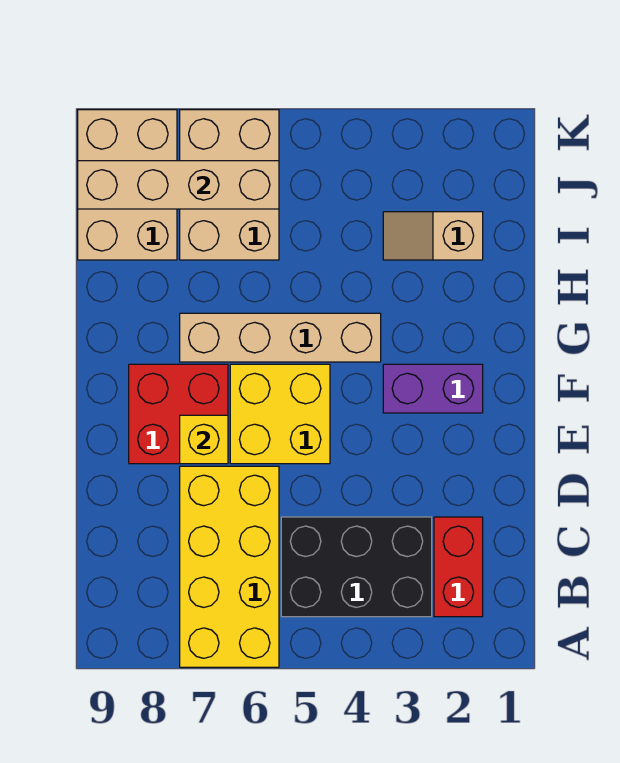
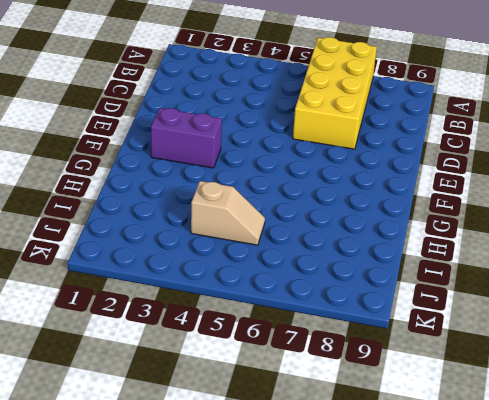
tan 1x2 slope [191,181,265,245] -> tan 1x2 slope moved to [383,212,483,260]
none -> red 1x2 brick [434,517,483,617]
none -> black 2x3 brick [281,517,432,617]
none -> yellow 2x2 brick [230,364,330,464]

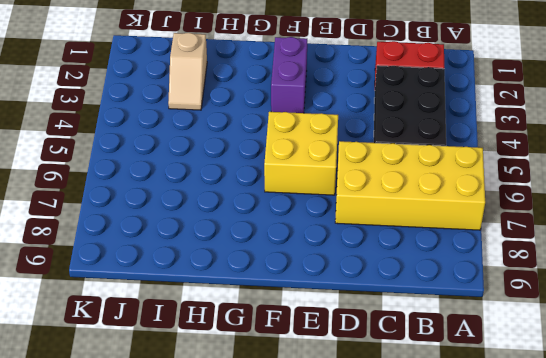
none -> red 2x2 brick [129,364,228,464]
none -> tan 1x4 brick [180,313,381,362]
none -> tan 2x3 brick [180,110,279,260]

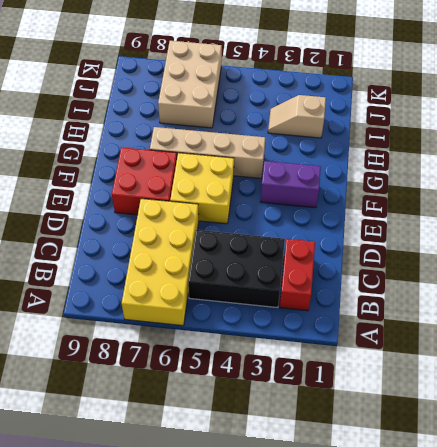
none -> tan 2x3 brick [78,110,177,260]
none -> yellow 1x1 brick [180,415,228,464]
none -> tan 1x4 brick [78,161,279,209]

